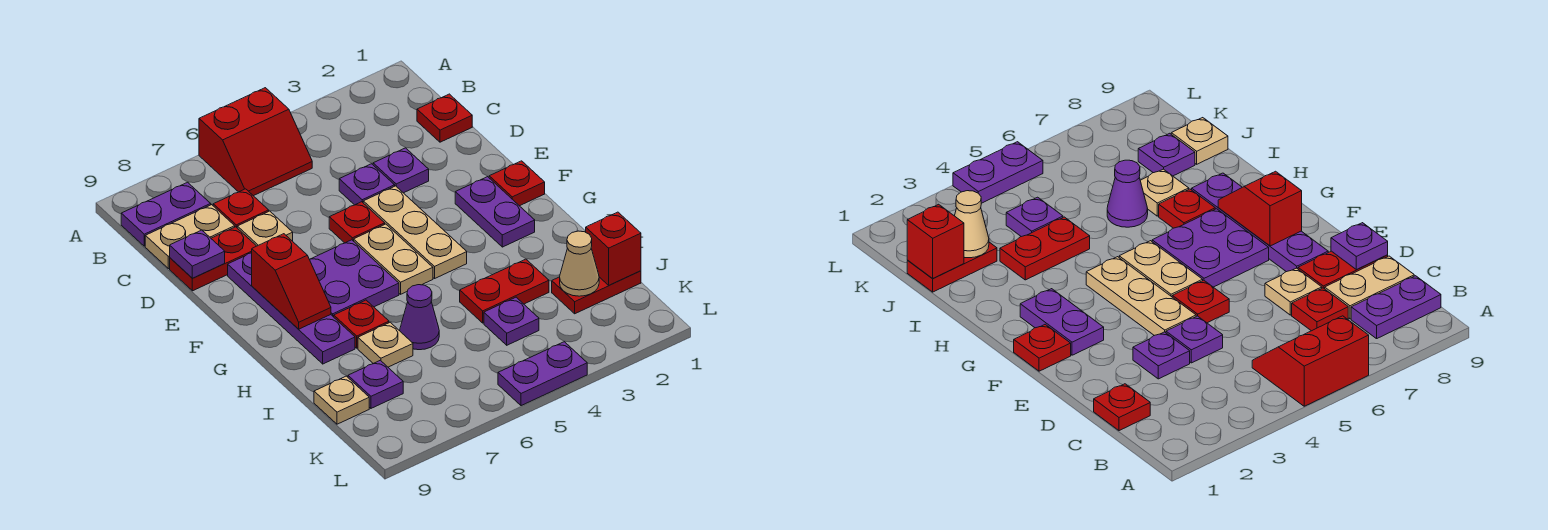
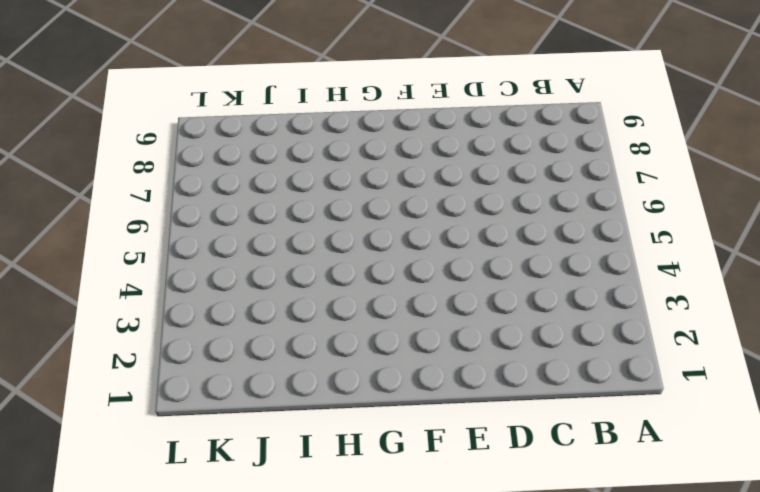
none -> red 2x2 slope [199,88,312,196]
none -> purple 1x2 plate [121,182,211,246]
none -> red 1x1 plate [417,94,472,142]

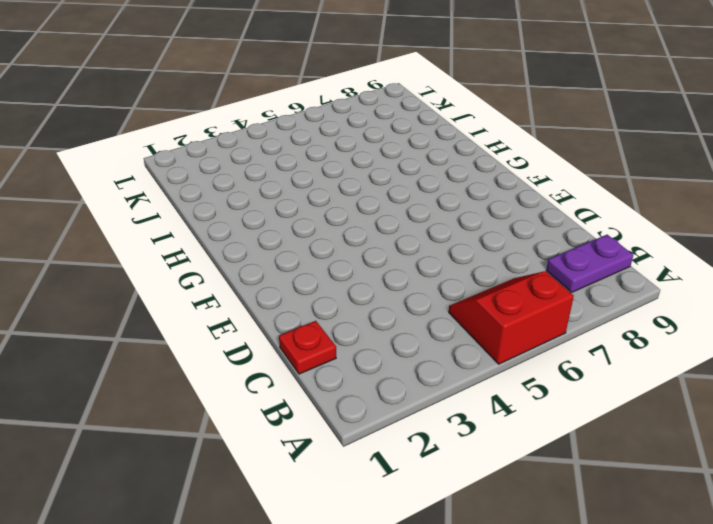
none -> red 1x1 plate [213,189,269,227]
none -> tan 1x2 plate [145,205,235,269]
none -> purple 1x1 plate [373,148,429,193]

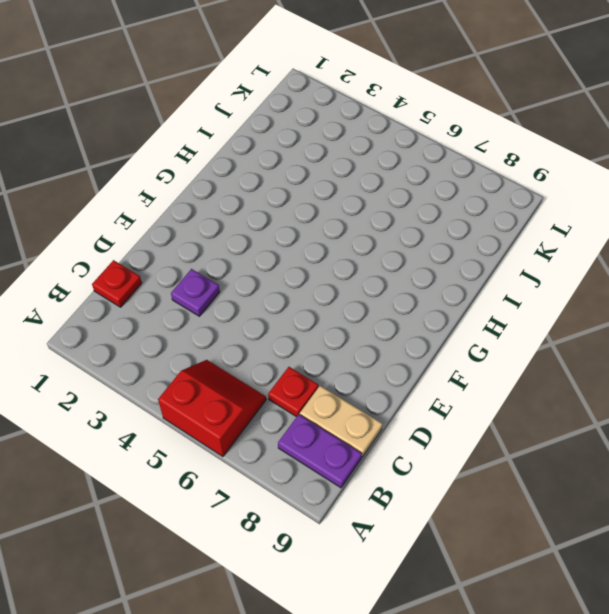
none -> purple 1x1 plate [339,164,395,205]
none -> tan 1x1 plate [237,211,293,246]
none -> red 1x2 plate [170,227,256,291]

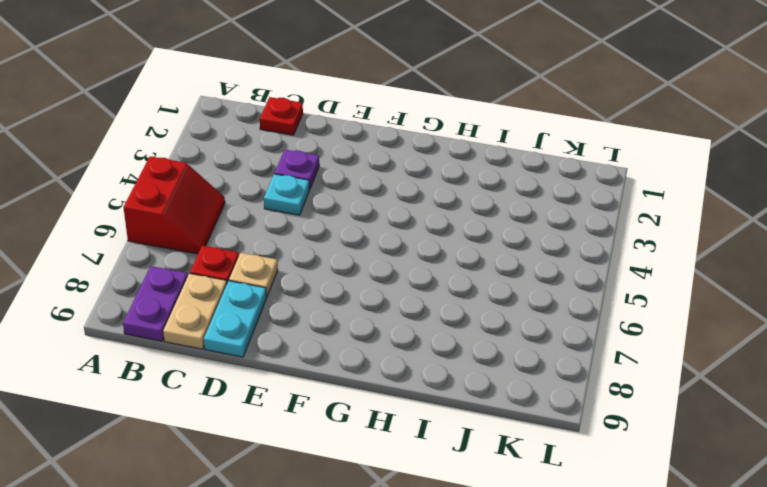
cyan 1x1 plate [264,174,309,215] -> purple 1x1 plate [339,164,395,205]
cyan 1x2 plate [204,281,266,357] -> red 1x2 plate [170,227,256,291]
none -> tan 1x3 plate [363,186,467,278]
none -> red 1x1 plate [329,202,385,243]
none -> purple 1x4 plate [228,253,355,364]

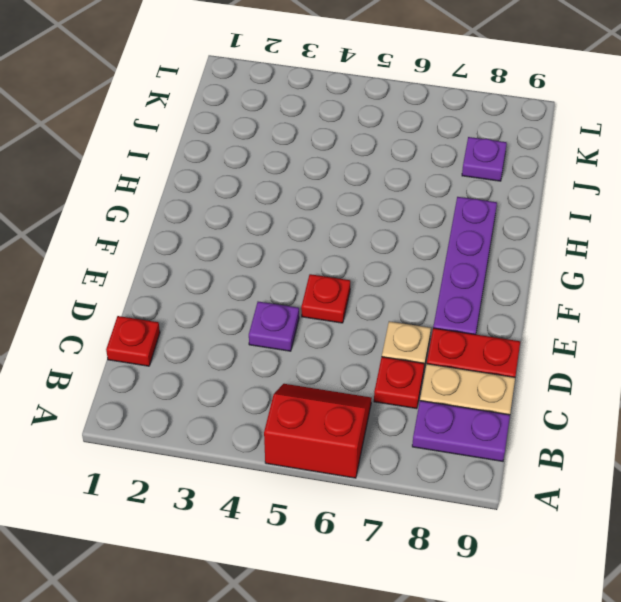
none -> purple 1x1 plate [373,148,429,193]
none -> tan 1x3 plate [363,186,467,278]
none -> red 1x1 plate [489,161,545,206]

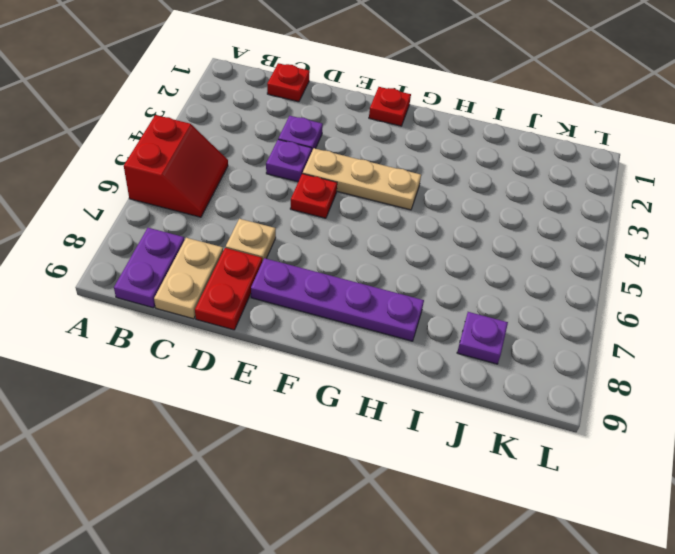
none -> red 1x1 plate [213,189,269,227]
none -> purple 1x2 plate [455,177,535,247]
none -> tan 1x2 plate [354,224,433,294]

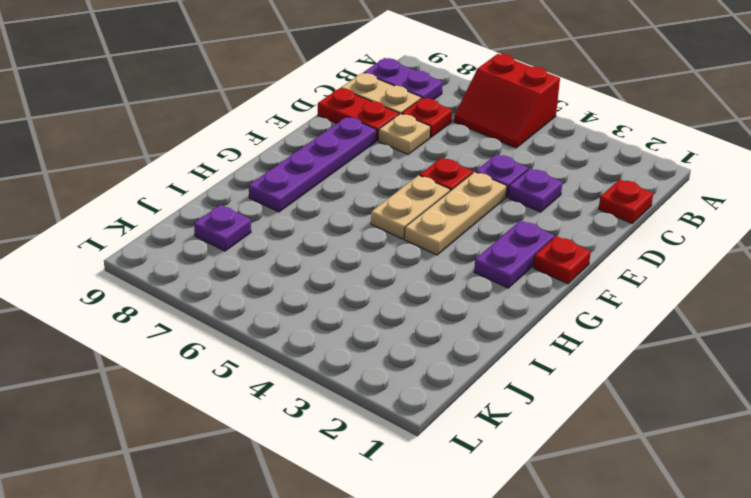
none -> purple 2x2 plate [310,240,399,317]
none -> red 1x1 plate [334,300,389,348]
none -> red 1x2 plate [460,259,549,323]

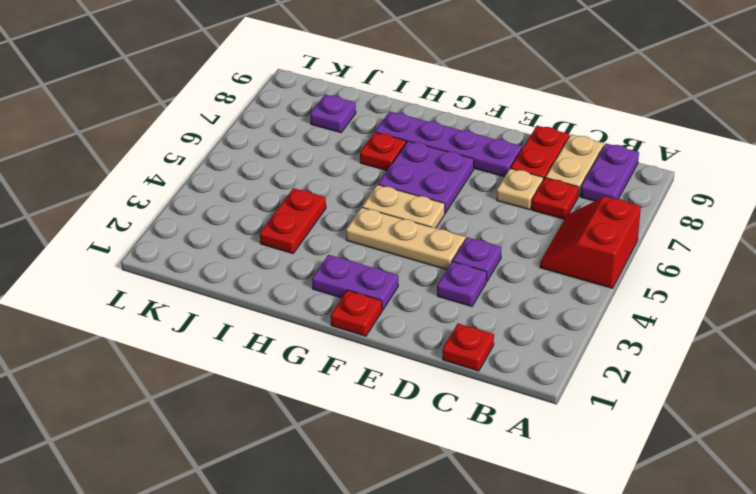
none -> red 1x1 plate [329,202,385,243]
none -> purple 1x1 cone [400,285,439,350]
none -> tan 1x1 plate [358,322,413,367]

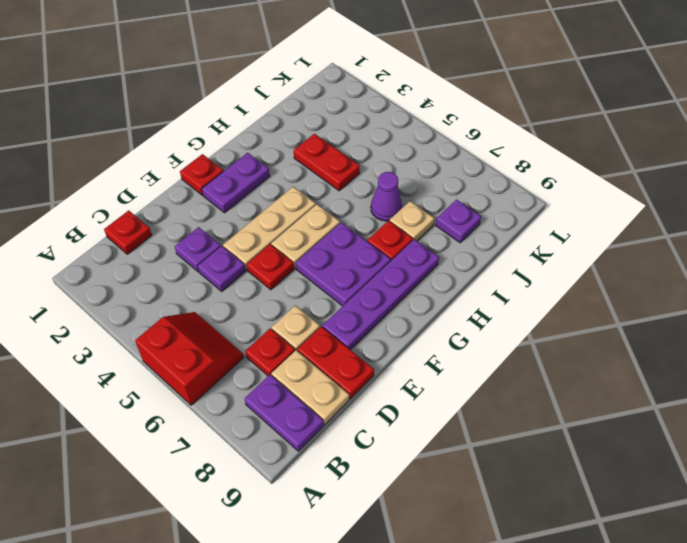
none -> red 1x2 plate [552,271,641,314]
none -> purple 1x1 plate [484,297,539,345]
none -> tan 1x1 plate [314,376,369,424]

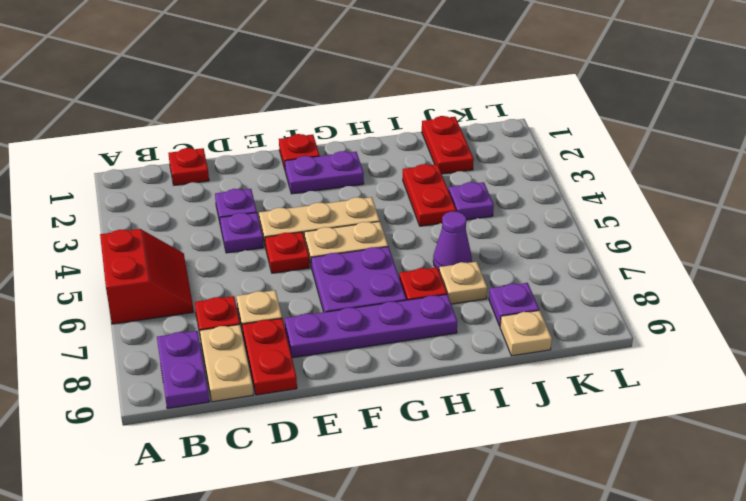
none -> purple 1x2 plate [498,342,587,406]
none -> purple 1x1 plate [170,230,225,278]
none -> red 1x2 slope [252,234,331,329]

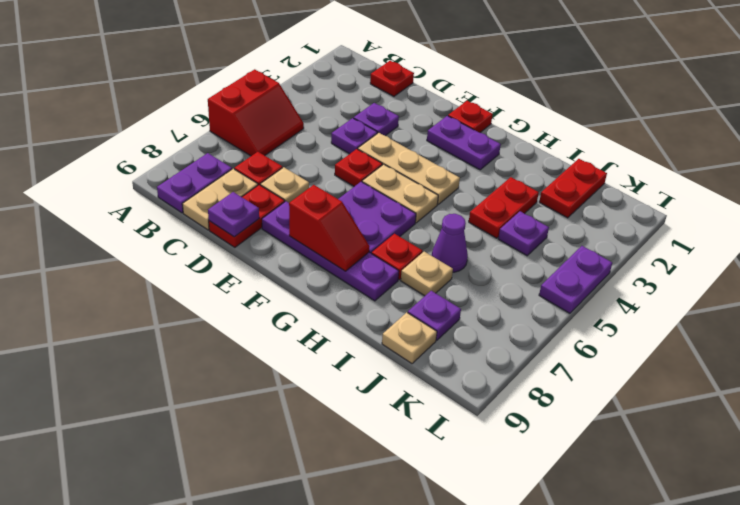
none -> red 1x1 brick [586,212,641,285]
none -> tan 1x1 cone [560,231,599,296]

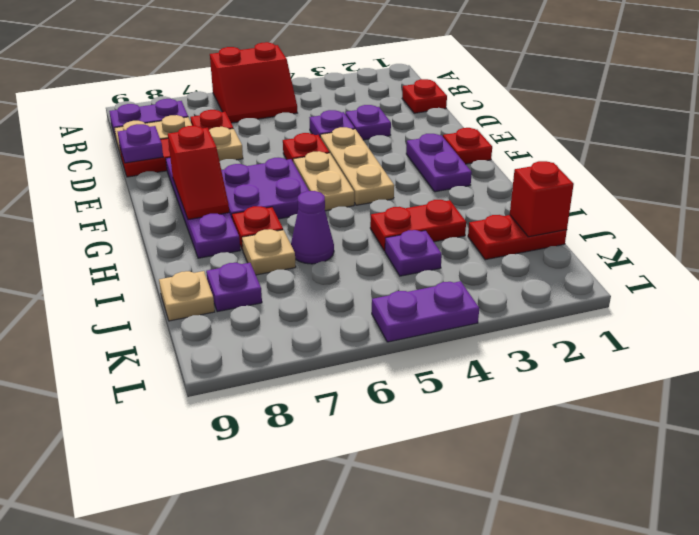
none -> tan 1x1 cone [560,231,599,296]

